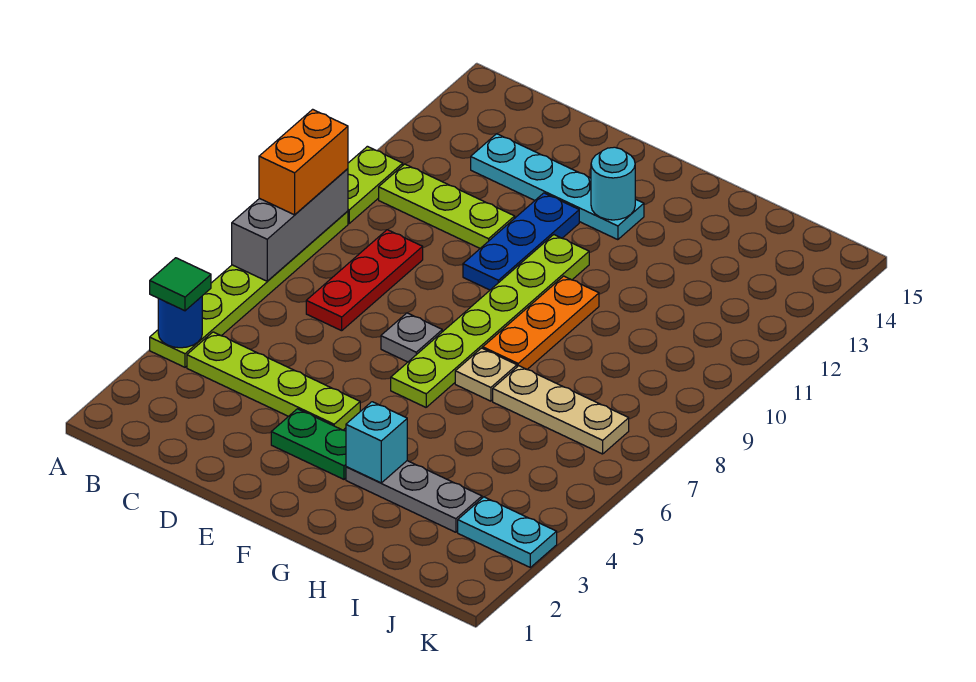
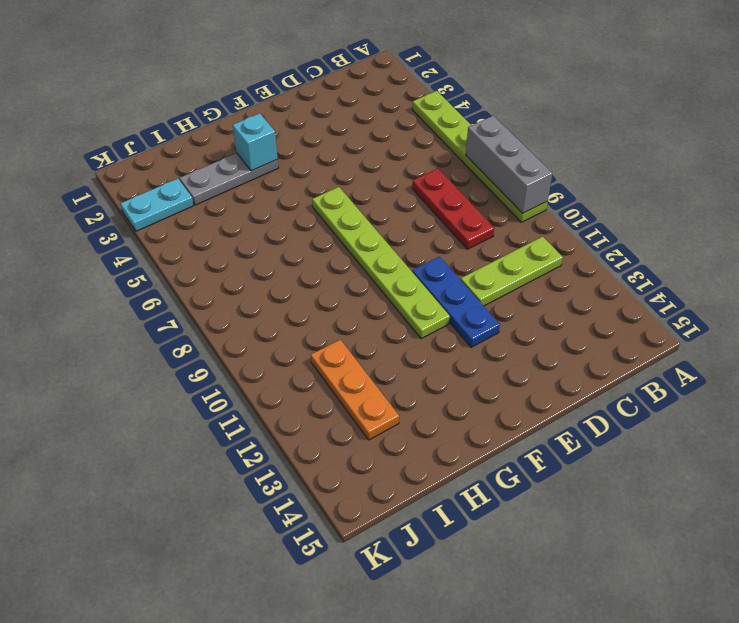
orange 1x3 plate [311,340,399,440] -> orange 1x3 plate moved to [483,276,599,369]
none -> lime 1x2 plate [348,146,403,223]
none -> lime 1x4 plate [187,332,360,430]
none -> cyan 1x4 plate [471,134,644,240]

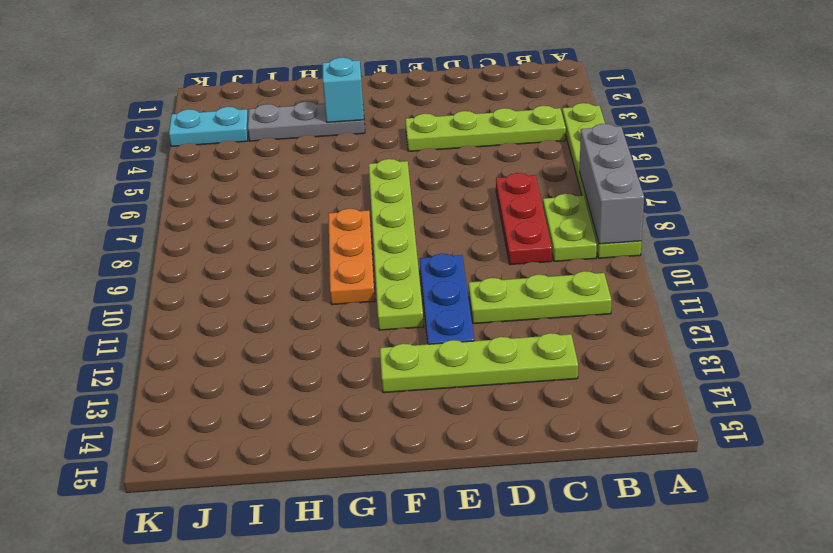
lime 1x2 plate [543,194,597,261] -> lime 1x2 plate moved to [348,146,403,223]
lime 1x4 plate [380,333,578,393] -> cyan 1x4 plate [471,134,644,240]
none -> green 1x2 plate [271,409,346,479]
none -> grey 1x1 plate [381,313,442,362]
none -> tan 1x1 plate [455,348,517,401]

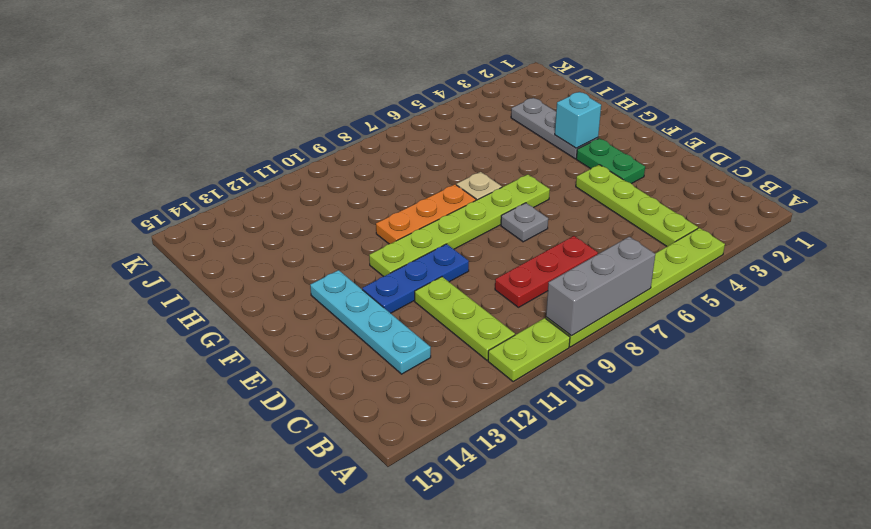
none -> tan 1x3 plate [493,366,629,454]
none -> cyan 1x2 plate [458,497,557,567]
none -> blue 1x1 round brick [158,297,202,348]

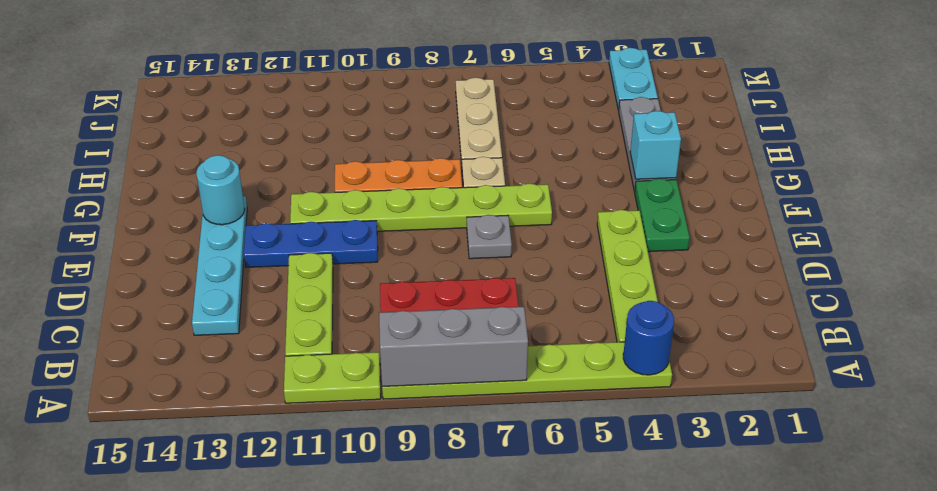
none -> green 1x1 tile [150,258,211,311]
none -> orange 1x2 brick [259,109,348,215]

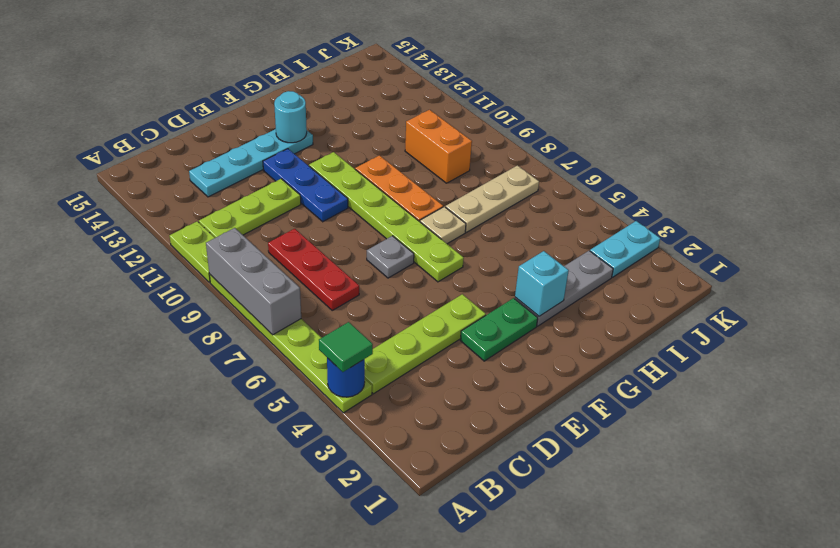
orange 1x2 brick [405,110,472,183] -> orange 1x2 brick moved to [259,109,348,215]

